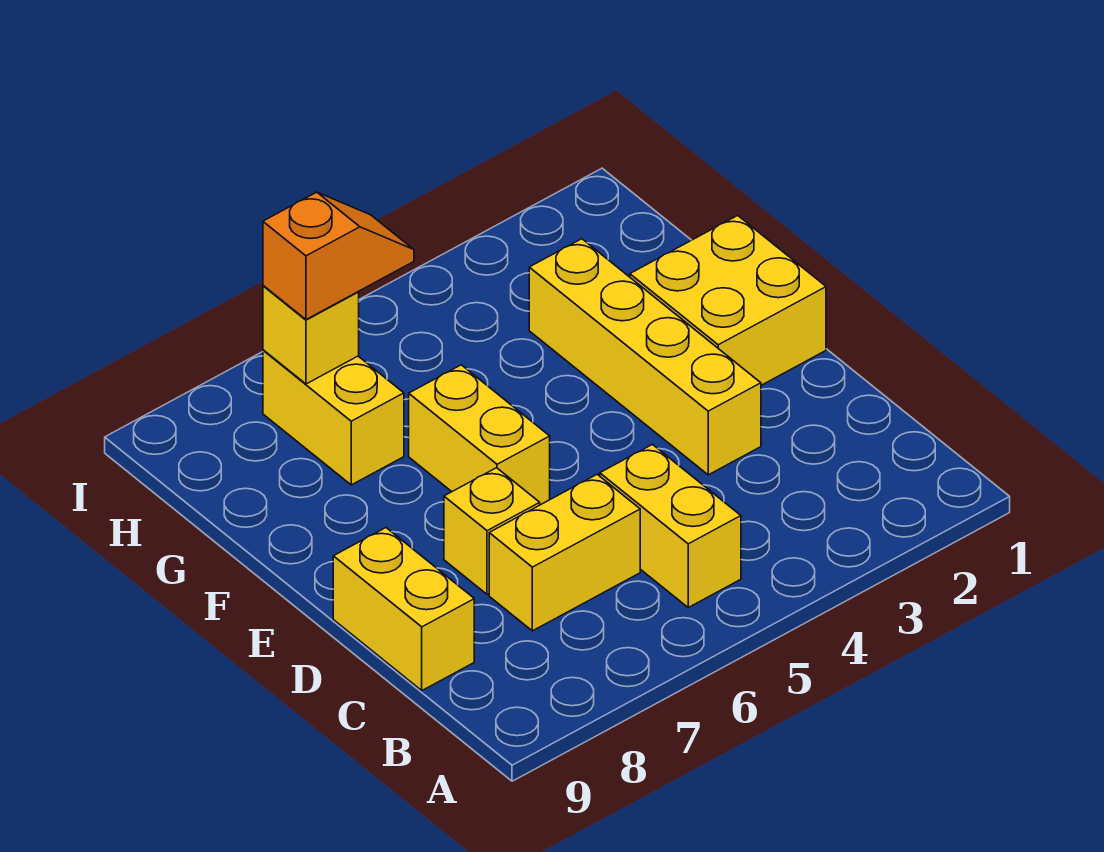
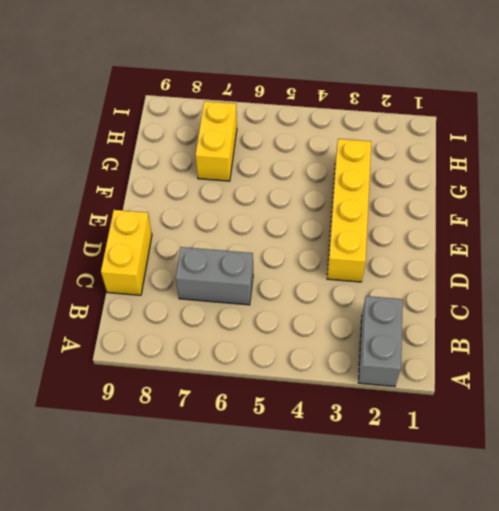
grey 1x2 brick [359,296,403,387] -> none
grey 1x2 brick [176,247,253,305] -> yellow 1x2 brick [489,474,640,631]
none -> yellow 1x2 brick [600,445,741,607]
none -> yellow 1x1 brick [444,468,540,594]

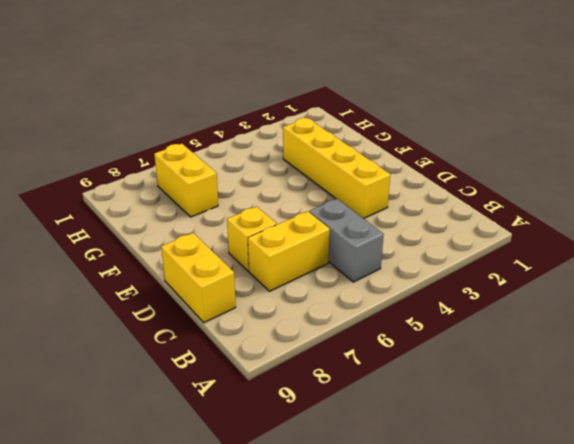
grey 1x2 brick [309,199,384,282] -> yellow 1x2 brick [600,445,741,607]
none -> yellow 2x2 brick [630,216,826,385]
none -> yellow 1x2 brick [409,365,550,505]

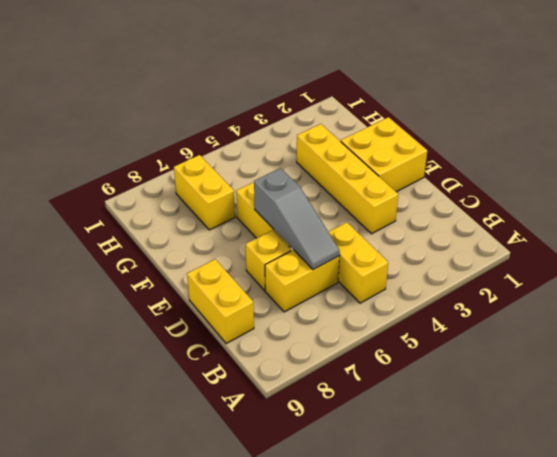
grey 1x3 slope [254,168,340,270] -> none
none -> yellow 1x1 brick [263,286,359,384]
none -> orange 1x2 slope [263,192,414,320]

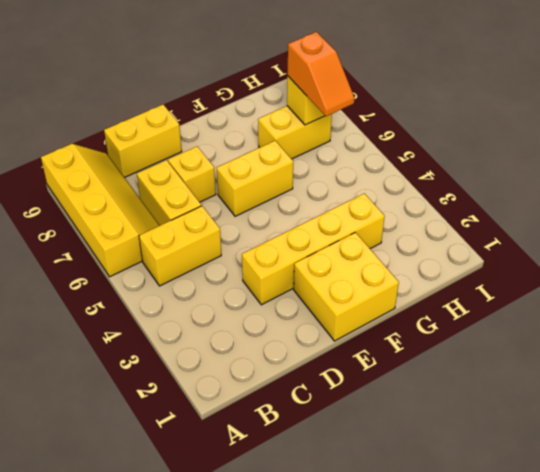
yellow 2x4 slope [41,144,160,277] -> none

